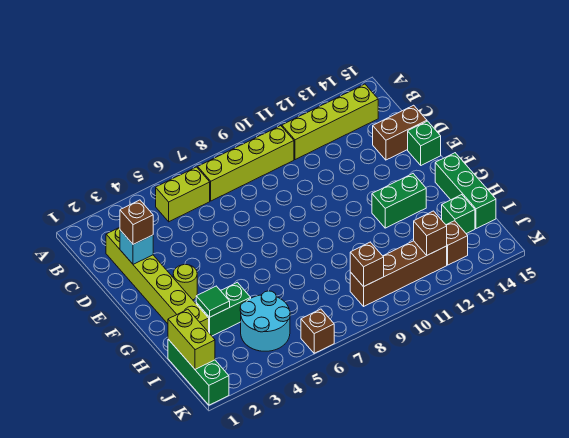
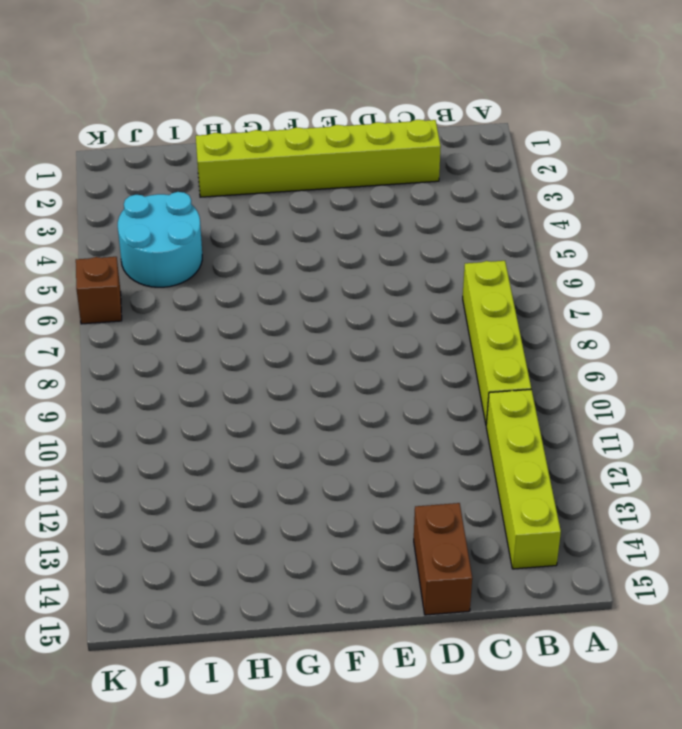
none -> lime 1x2 brick [156,167,210,222]
none -> green 1x1 brick [408,121,441,165]
none -> lime 1x1 round brick [173,264,197,300]

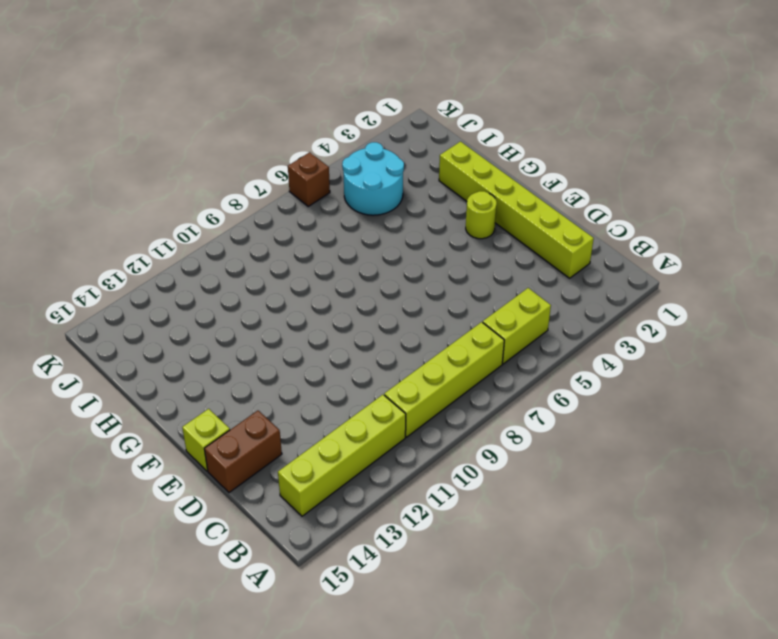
lime 1x1 brick [182,409,230,471] -> green 1x1 brick [408,121,441,165]
none -> green 1x2 brick [372,174,426,228]
none -> green 1x3 brick [435,153,496,229]
none -> green 1x2 brick [196,282,251,336]

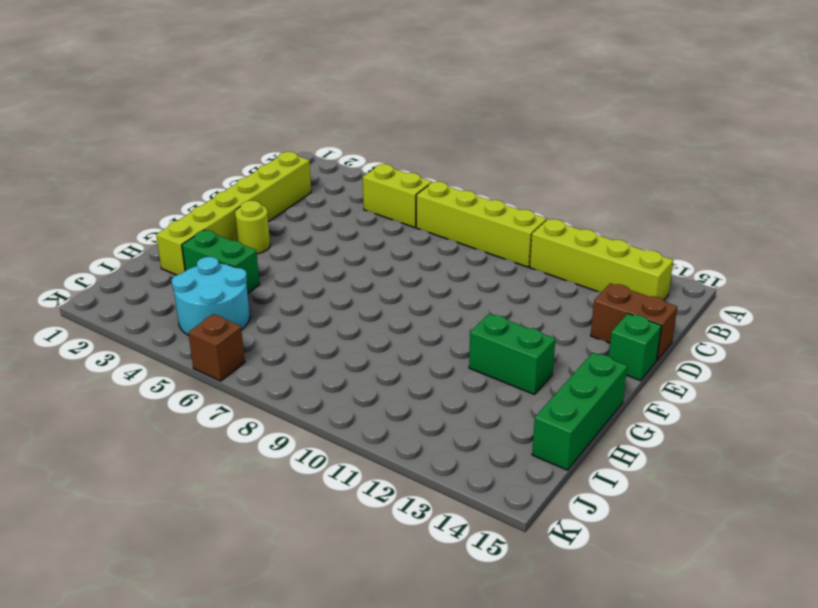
none -> green 1x3 brick [168,339,229,405]
none -> green 1x1 brick [442,195,475,234]
none -> brown 1x4 brick [350,241,447,306]

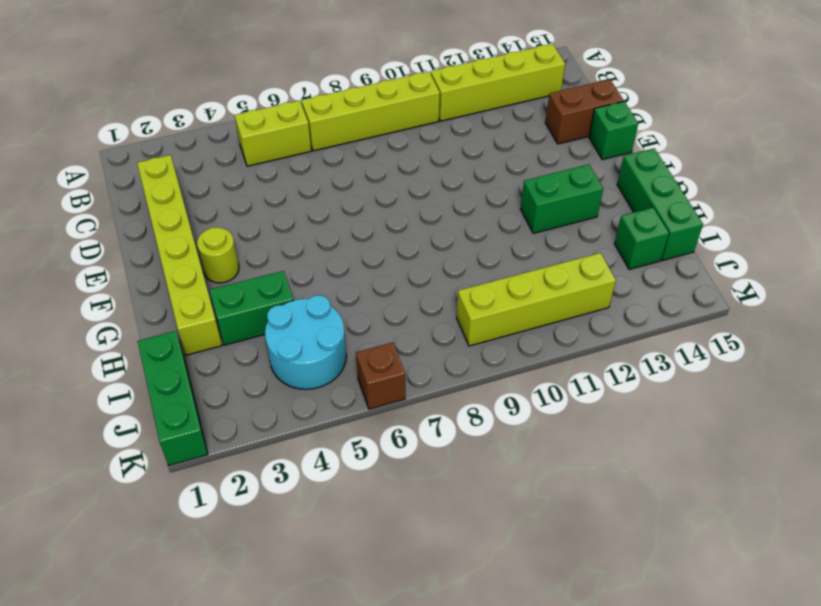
lime 1x4 brick [456,253,616,346] -> brown 1x4 brick [350,241,447,306]
none -> brown 1x1 brick [446,221,468,265]
none -> cyan 1x1 brick [120,230,153,264]
none -> green 1x1 tile [196,286,230,317]

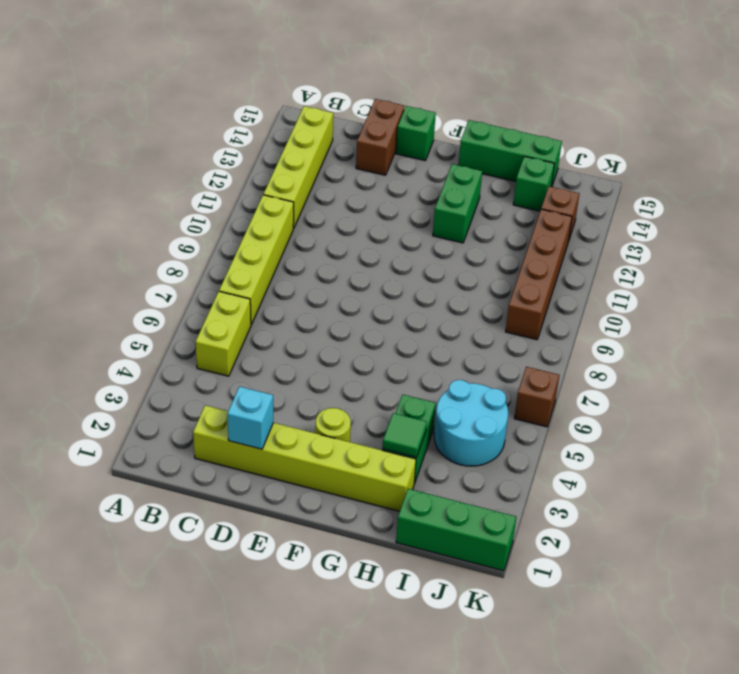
none -> lime 1x2 brick [168,309,215,369]
none -> brown 1x1 brick [350,242,384,287]
none -> brown 1x1 brick [414,211,447,255]

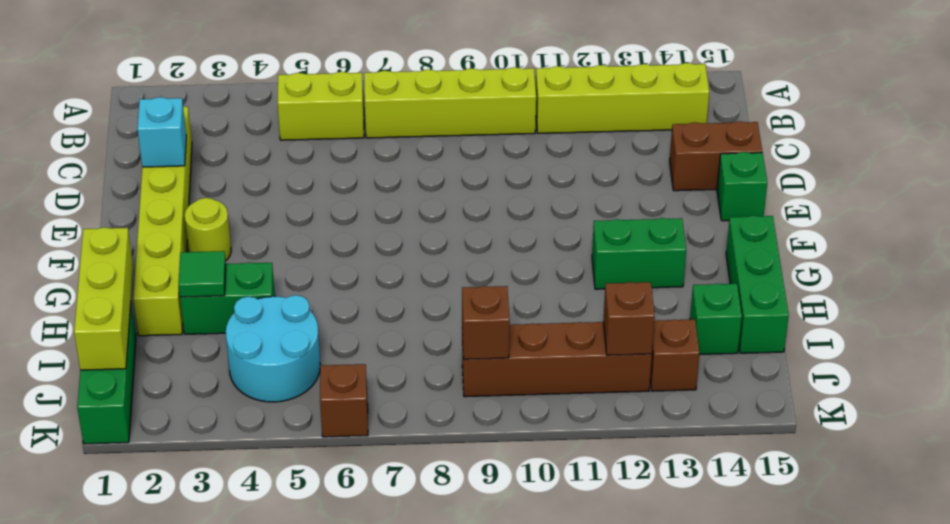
lime 1x3 brick [74,227,133,370] -> lime 1x2 brick [168,309,215,369]
none -> brown 1x1 brick [120,200,153,244]

